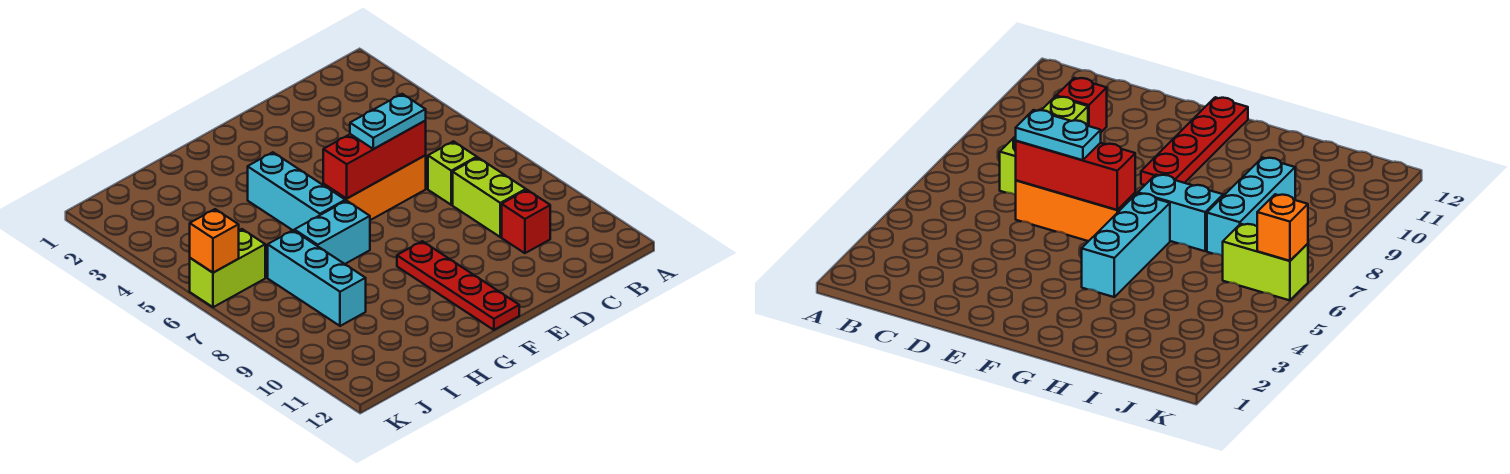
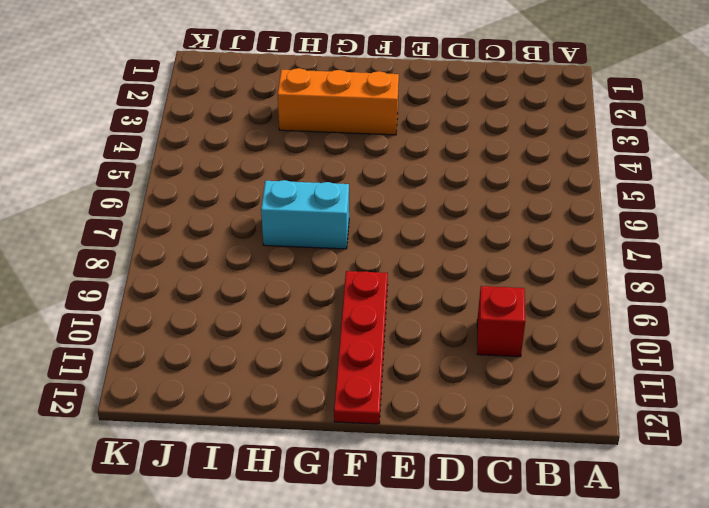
orange 1x3 brick [278,68,399,135] -> orange 1x3 brick moved to [323,156,426,220]
none -> lime 1x1 brick [428,141,477,205]
none -> lime 1x2 brick [453,158,526,237]
none -> cyan 1x3 brick [248,152,345,230]

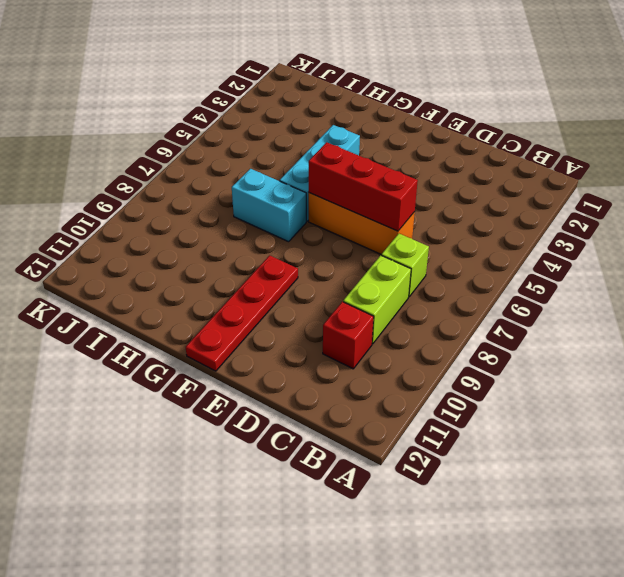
none -> cyan 1x3 brick [268,230,366,326]
none -> lime 1x2 brick [190,229,265,307]
none -> orange 1x1 brick [190,209,239,273]

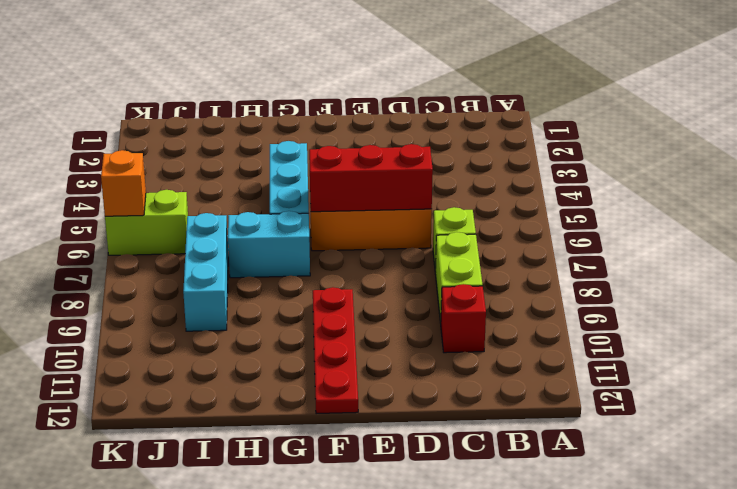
none -> cyan 1x2 plate [350,94,426,149]

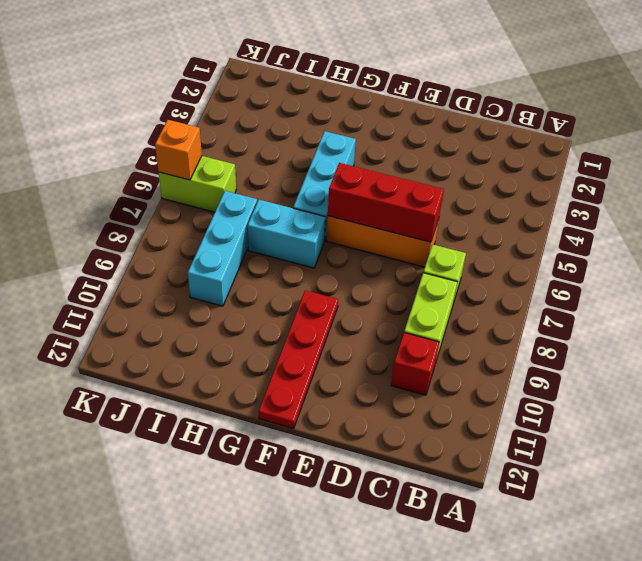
none -> cyan 1x2 plate [350,94,426,149]

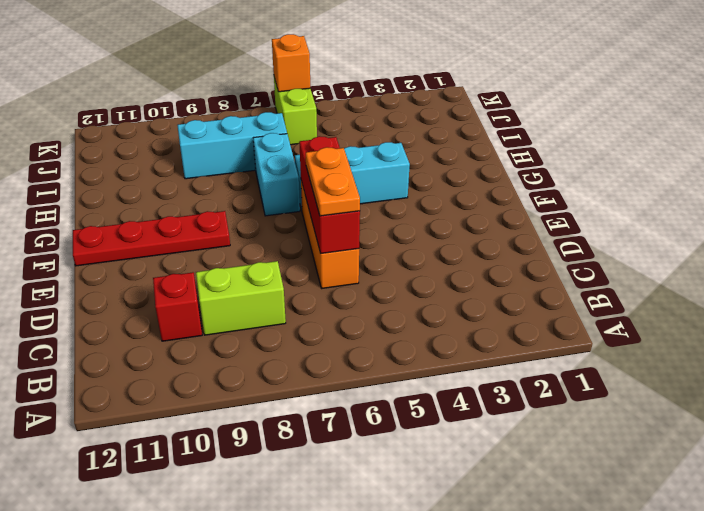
orange 1x2 plate [306,147,360,216] -> cyan 1x2 plate [350,94,426,149]
none -> lime 1x1 brick [428,141,477,205]

